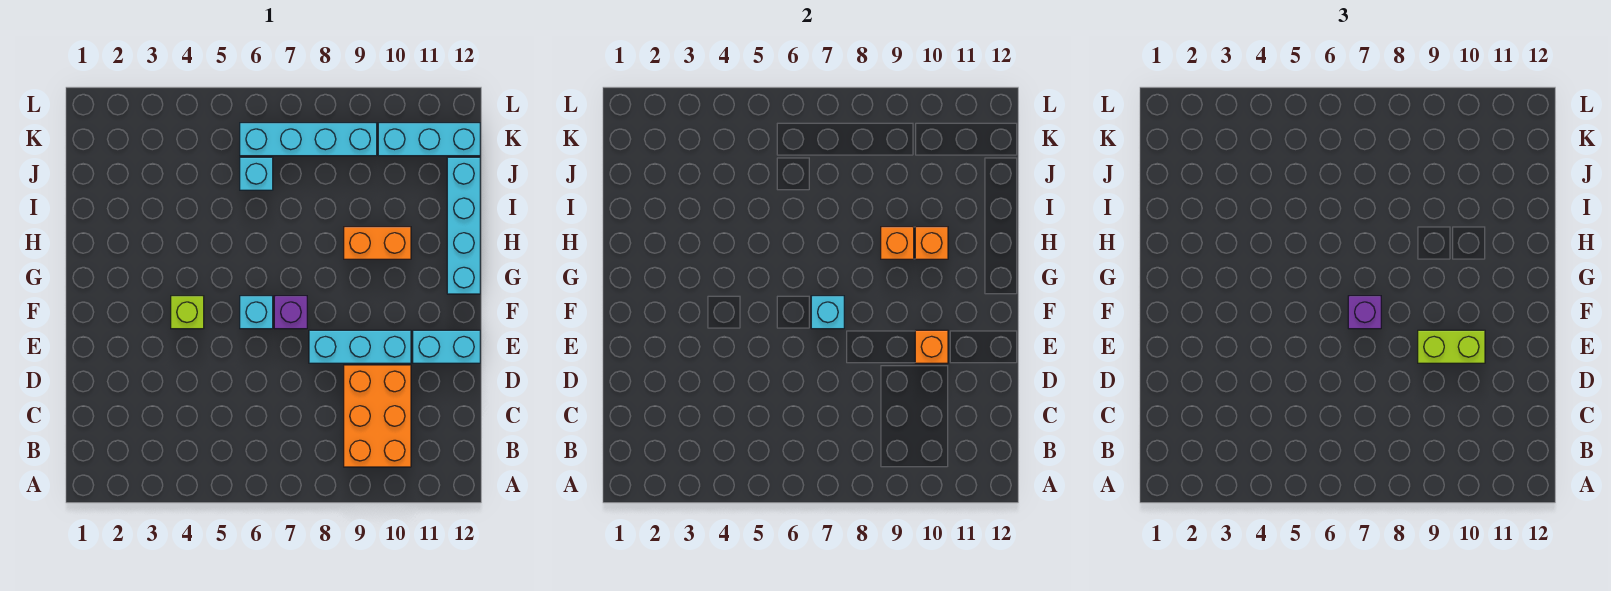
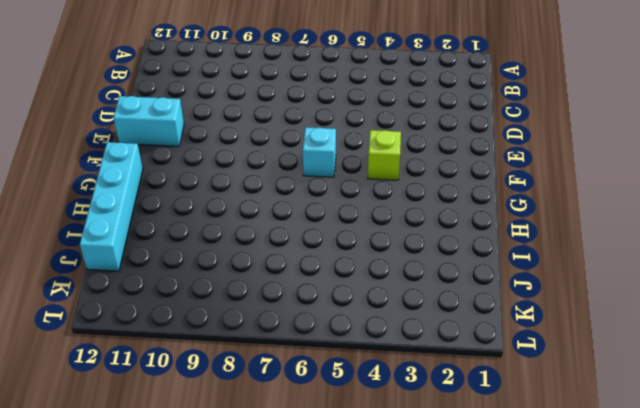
none -> orange 2x3 brick [344,365,411,467]
none -> cyan 1x3 brick [309,330,411,363]
none -> purple 1x1 brick [274,296,307,329]

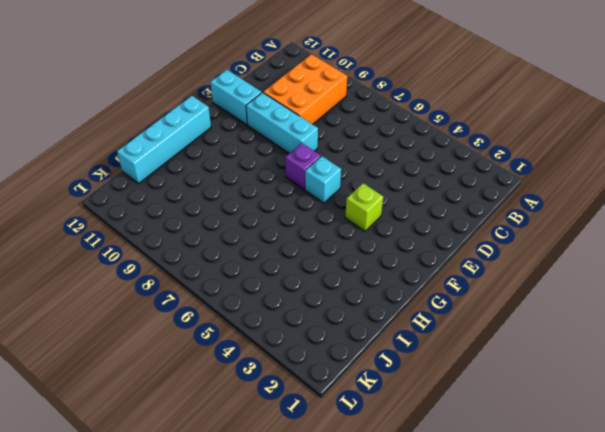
none -> orange 1x2 brick [344,227,411,259]
none -> cyan 1x1 brick [240,157,273,190]
none -> cyan 1x4 brick [240,123,377,156]

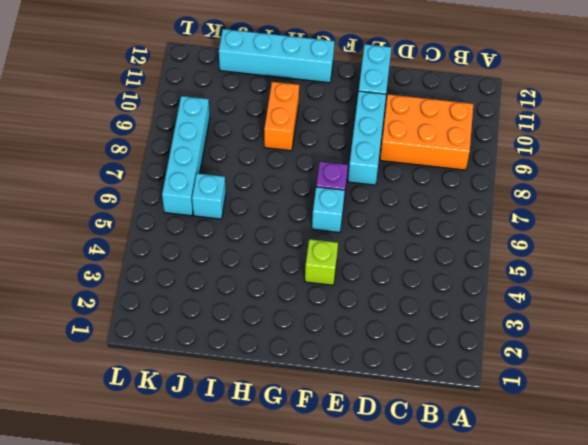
none -> cyan 1x3 brick [378,123,480,156]
none -> orange 1x1 brick [915,330,948,363]
none -> cyan 1x1 brick [811,296,844,329]

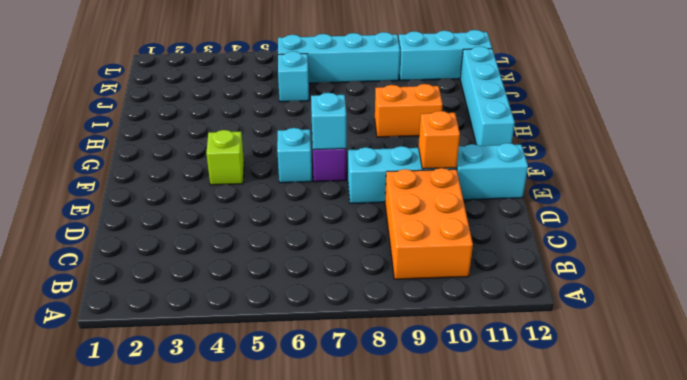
none -> orange 1x1 brick [881,227,914,259]
none -> orange 1x1 brick [915,227,948,259]
none -> lime 1x2 brick [1418,330,1485,363]

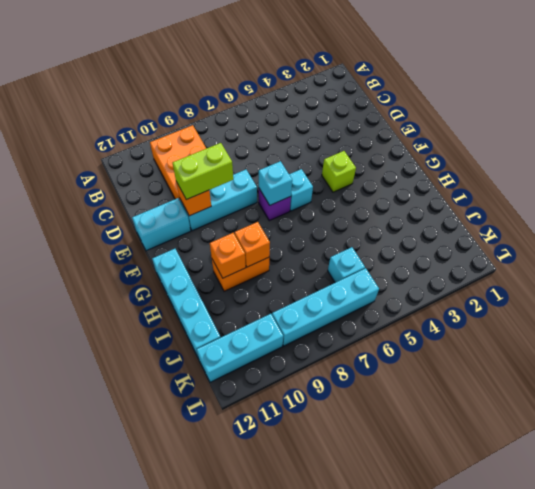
none -> purple 1x1 brick [1348,296,1381,329]

